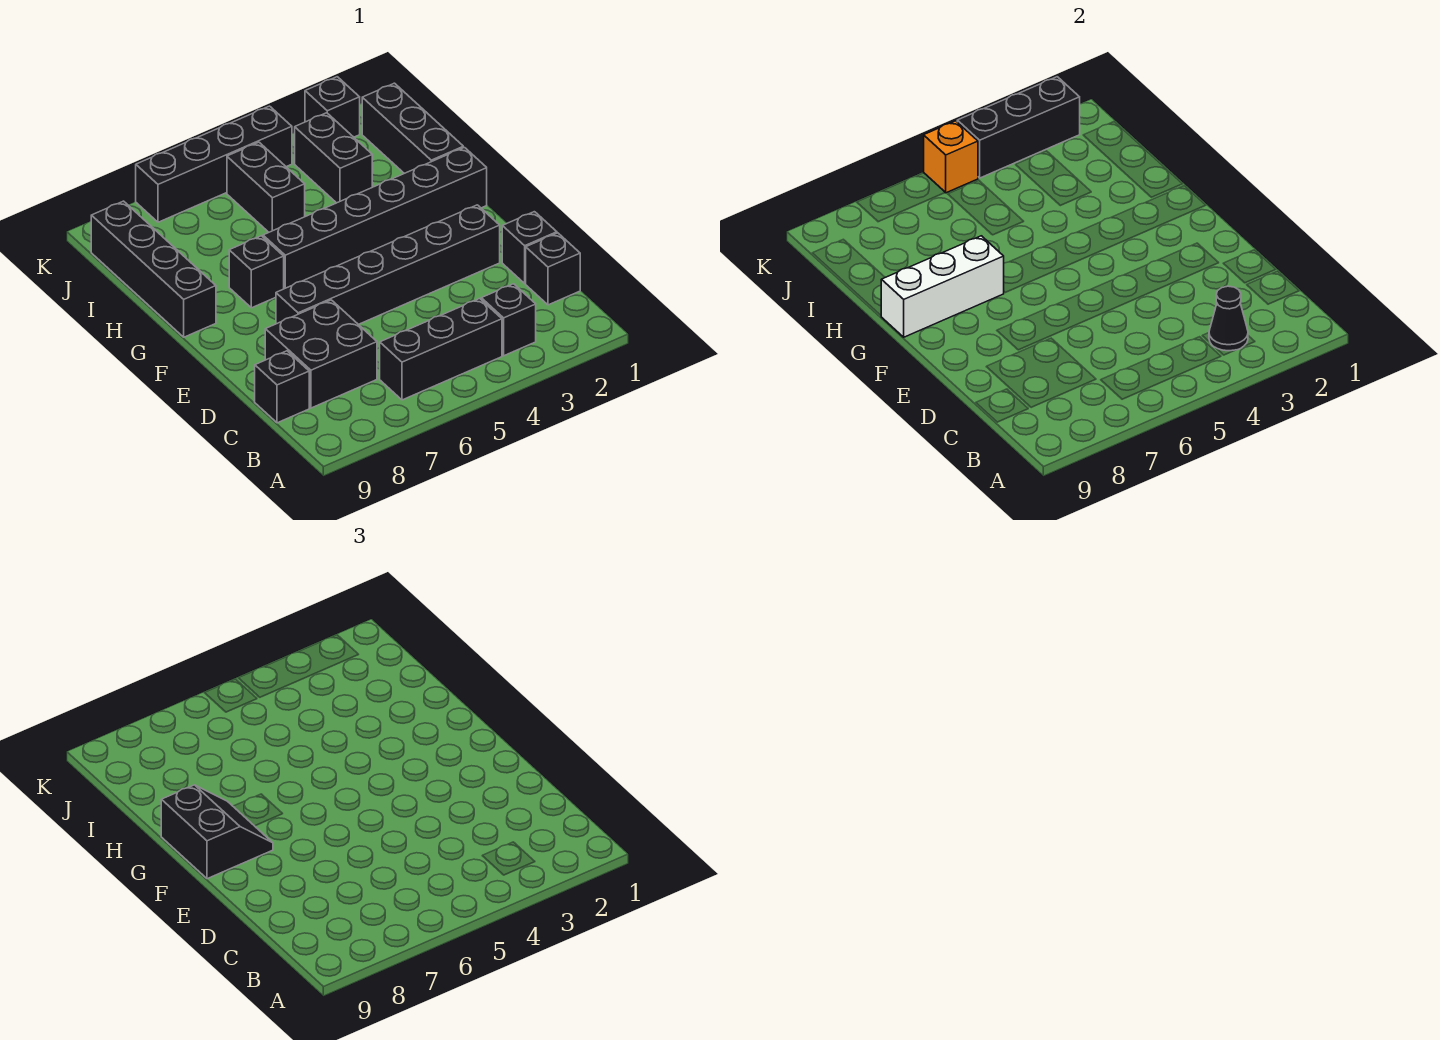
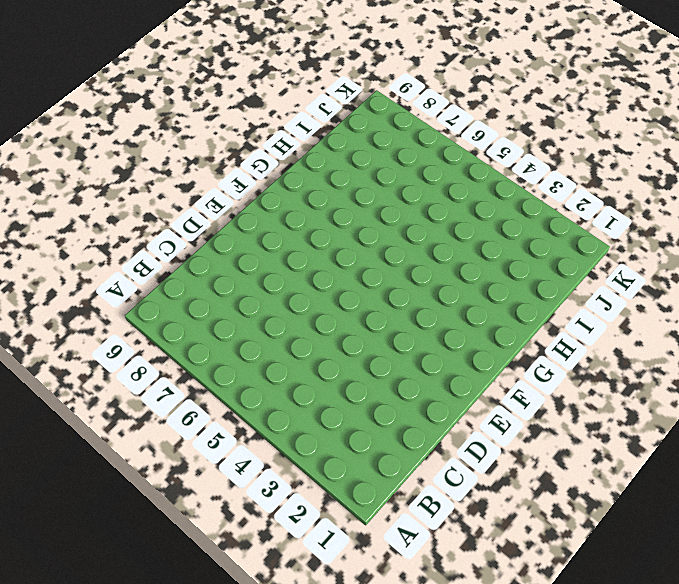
none -> black 1x1 brick [481,284,536,356]
none -> black 1x3 brick [380,299,502,400]
none -> black 1x1 brick [526,233,580,305]

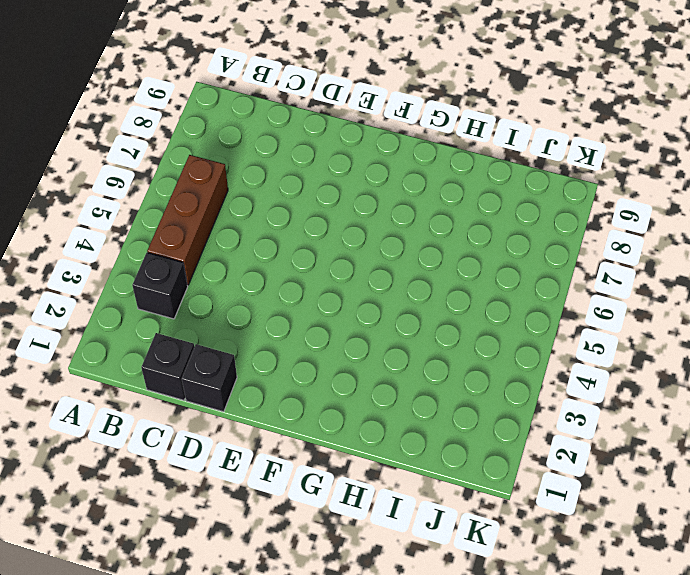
brown 1x3 brick [147,155,228,285] -> black 1x3 brick [380,299,502,400]
none -> black 2x2 brick [265,300,377,408]
none -> black 1x1 brick [255,351,309,423]
none -> black 1x6 brick [276,205,500,324]

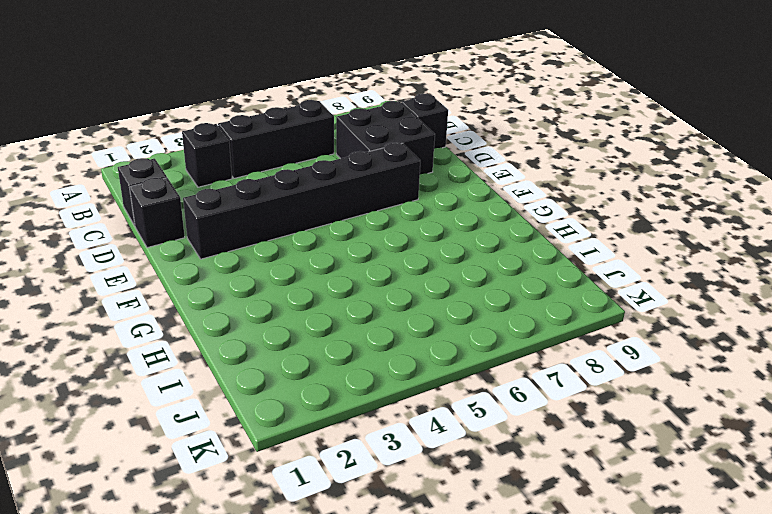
none -> black 1x6 brick [263,148,487,289]
none -> black 1x1 brick [229,236,284,308]
none -> black 1x4 brick [91,201,216,337]

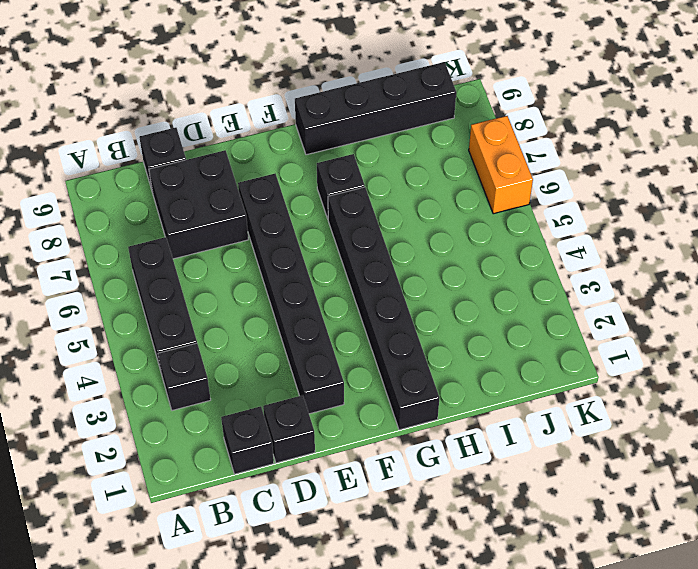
orange 1x2 brick [469,116,533,214] -> black 1x4 brick [136,106,292,222]
none -> black 1x3 brick [362,83,463,173]
none -> black 1x2 brick [295,113,372,203]
none -> black 1x2 brick [227,142,305,232]

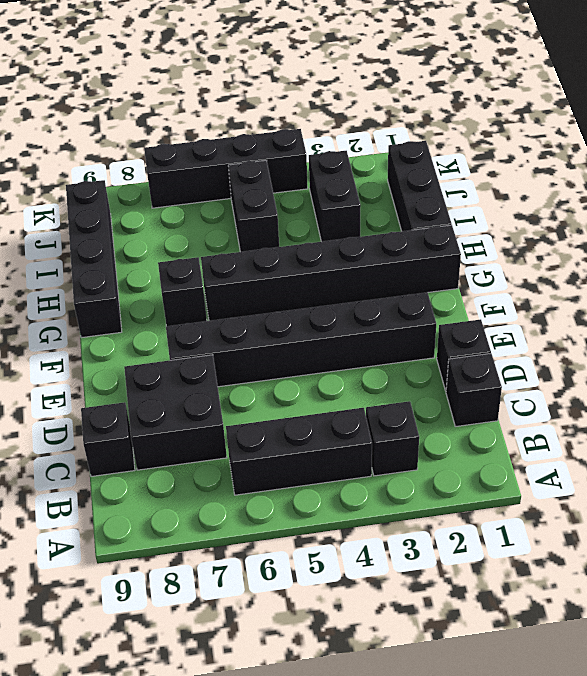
none -> black 1x1 brick [305,77,360,137]
none -> black 1x1 cone [1209,286,1248,351]
none -> white 1x3 brick [881,236,1004,337]

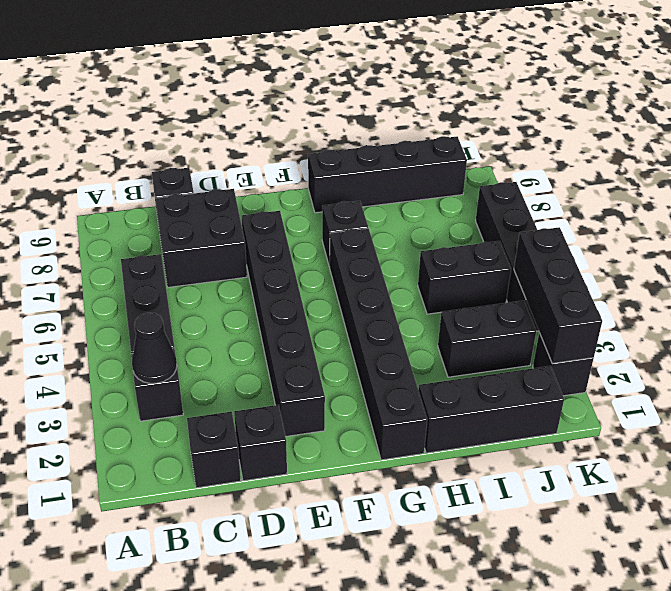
none -> white 1x3 brick [881,236,1004,337]
none -> orange 1x1 brick [924,121,978,193]
none -> black 2x2 slope [161,785,273,879]

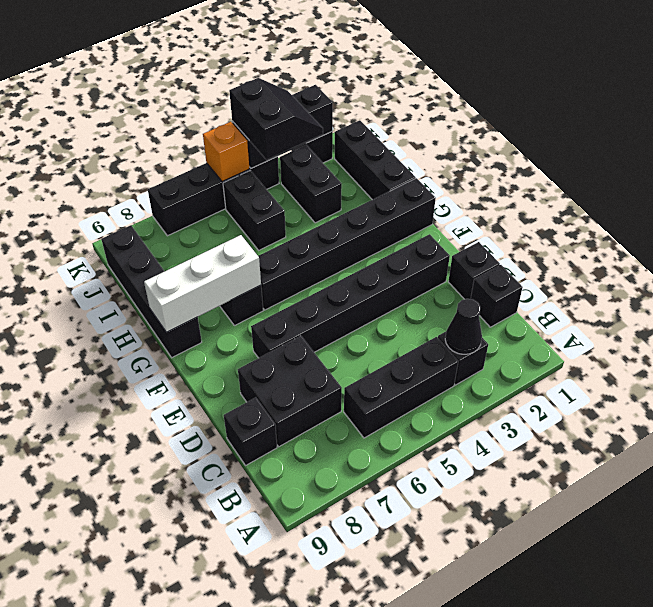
black 2x2 slope [229,78,323,160] -> black 2x2 slope moved to [161,785,273,879]

